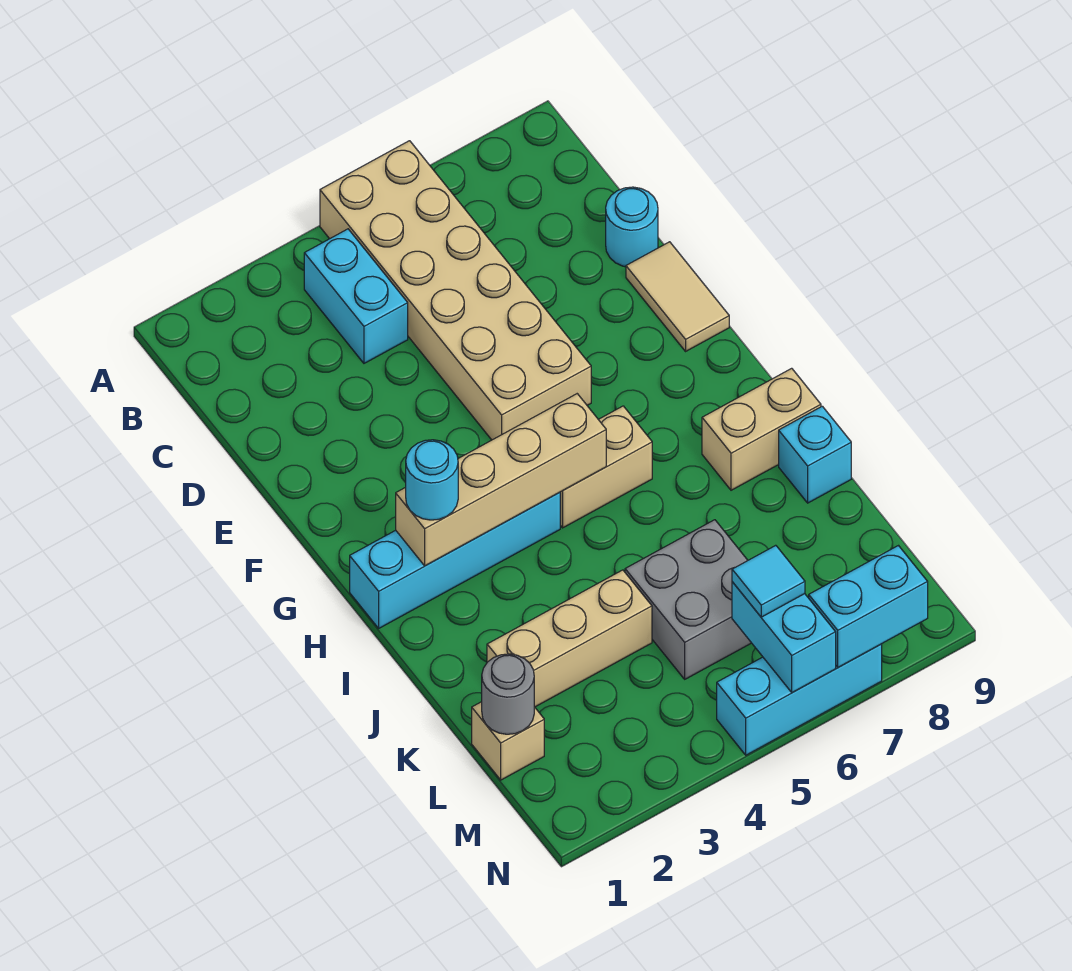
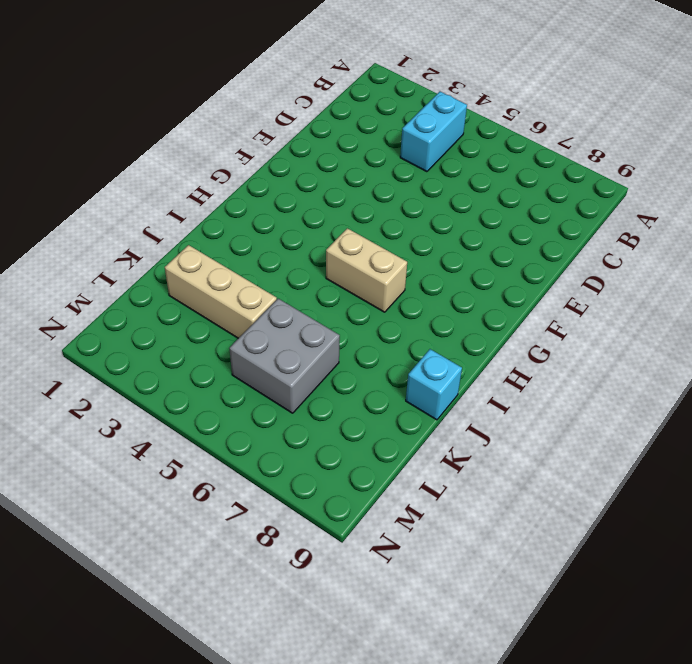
none -> tan 2x6 brick [320,141,591,440]
none -> cyan 1x1 round brick [606,187,658,267]
none -> tan 1x2 tile [626,242,729,351]

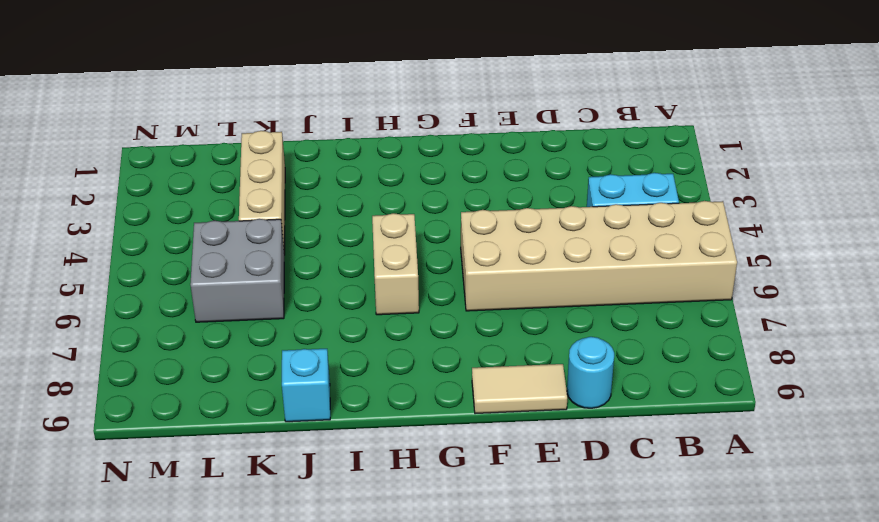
none -> cyan 1x4 brick [350,492,560,628]
none -> tan 1x2 brick [702,368,821,490]
none -> tan 1x1 brick [472,702,544,780]

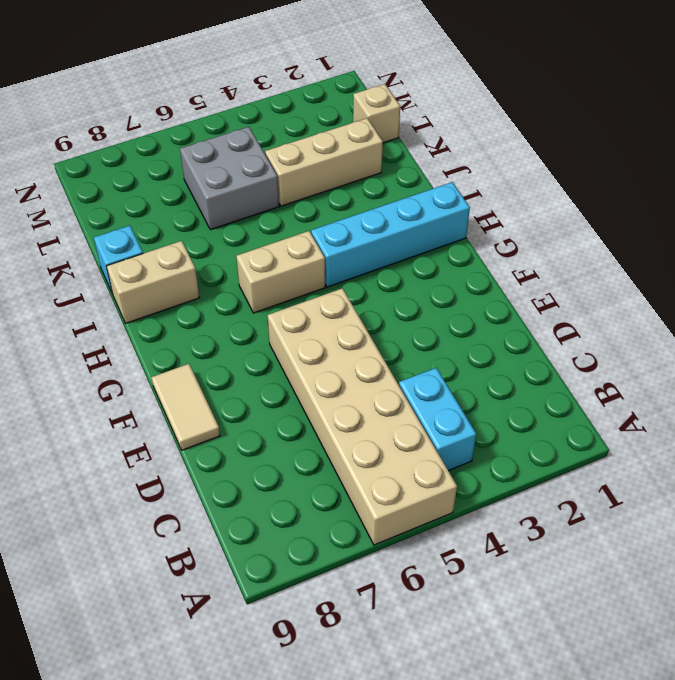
none -> cyan 1x1 round brick [606,187,658,267]
none -> cyan 1x3 brick [717,644,882,755]
none -> tan 1x4 brick [396,394,606,566]

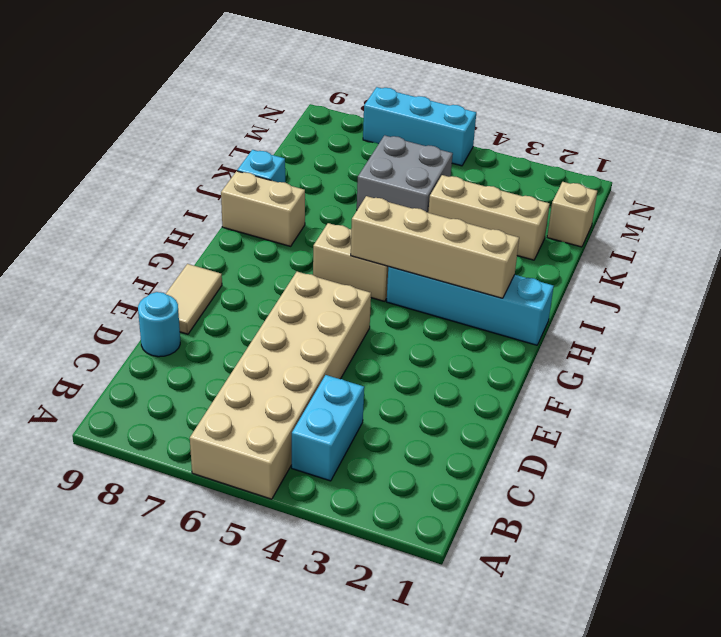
none -> grey 1x1 round brick [482,654,534,734]
none -> cyan 1x2 brick [732,582,836,693]
none -> cyan 1x2 brick [809,546,928,667]

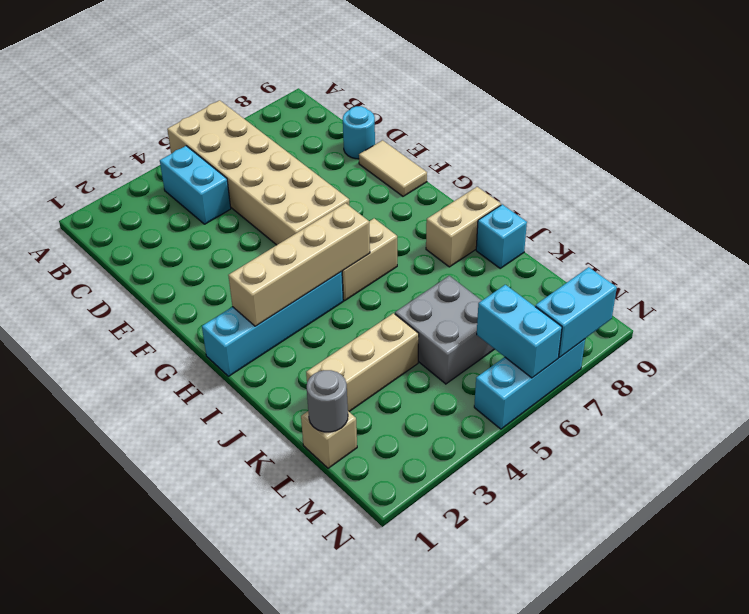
none -> cyan 1x1 round brick [406,440,458,520]
none -> cyan 1x1 tile [732,545,805,617]

